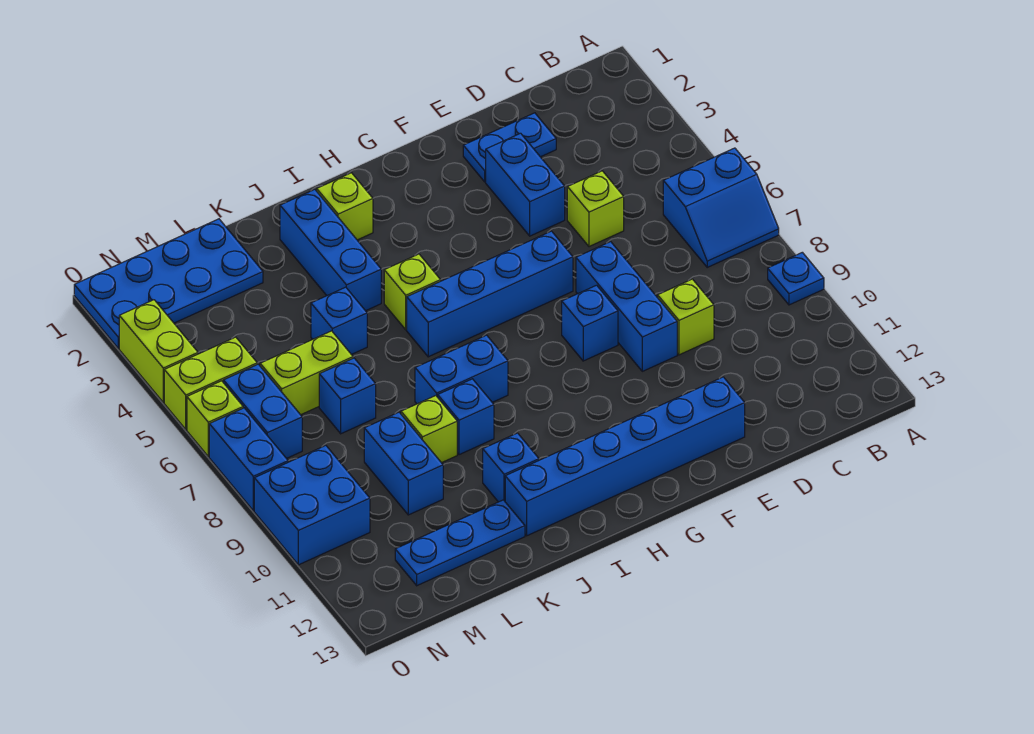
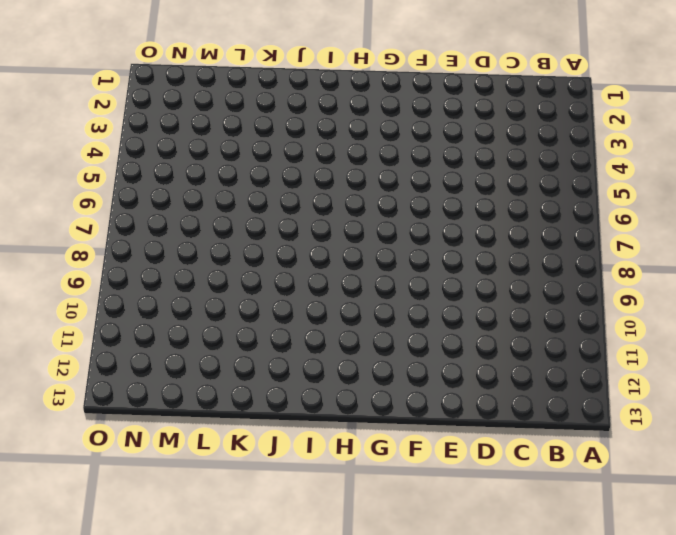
none -> blue 2x2 slope [663,148,779,267]
none -> blue 1x1 plate [768,252,824,305]
none -> blue 1x2 plate [463,113,556,182]

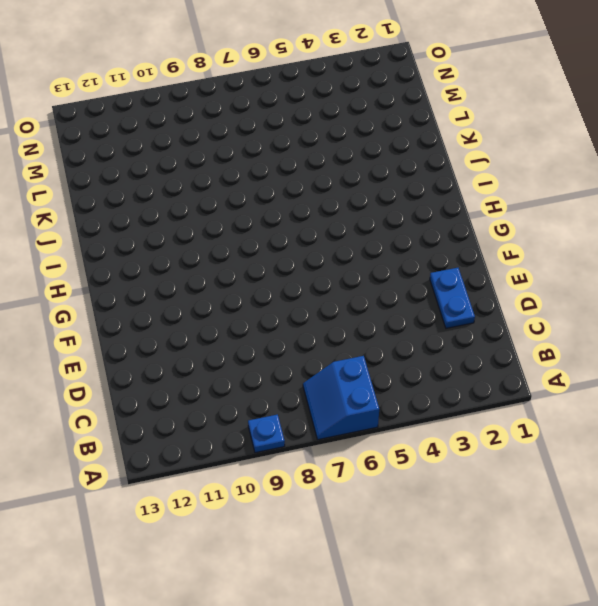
none -> lime 1x1 brick [567,171,624,247]
none -> lime 1x1 brick [658,279,714,355]
none -> blue 1x2 brick [486,133,565,236]

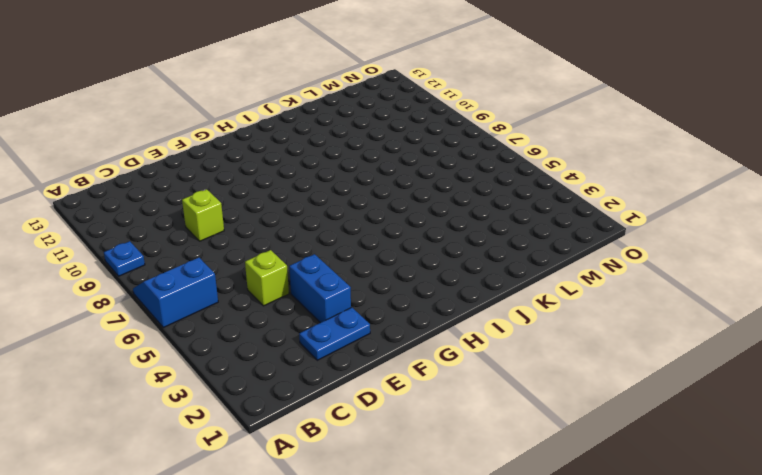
none -> blue 1x3 brick [576,242,677,371]
none -> blue 1x6 brick [505,377,745,536]
none -> blue 1x4 brick [407,231,573,357]

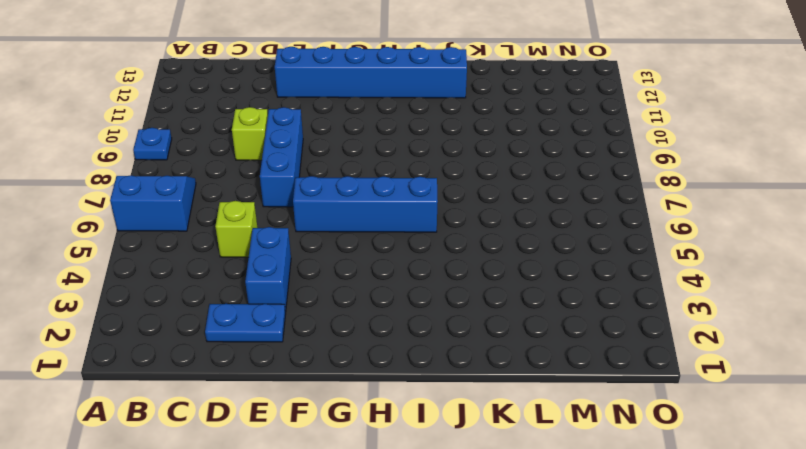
none -> blue 1x1 brick [562,285,618,361]
none -> lime 1x1 brick [317,173,373,240]
none -> lime 1x1 brick [384,254,441,330]

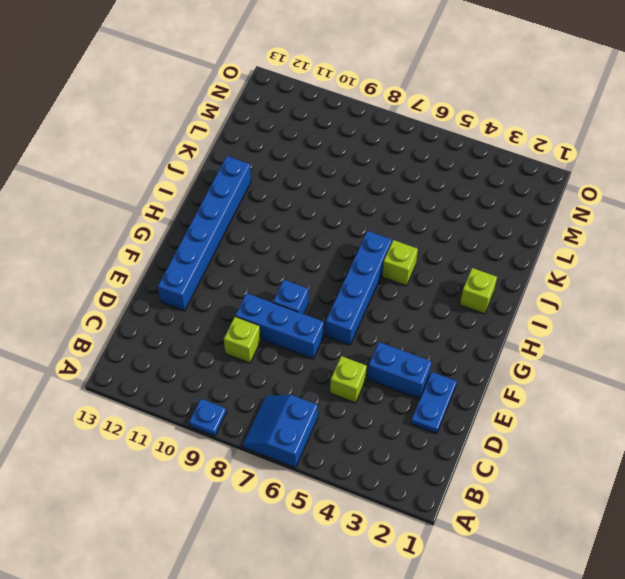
none -> blue 1x2 brick [415,335,508,404]
none -> blue 1x3 brick [280,189,381,311]
none -> blue 1x1 brick [438,379,494,455]

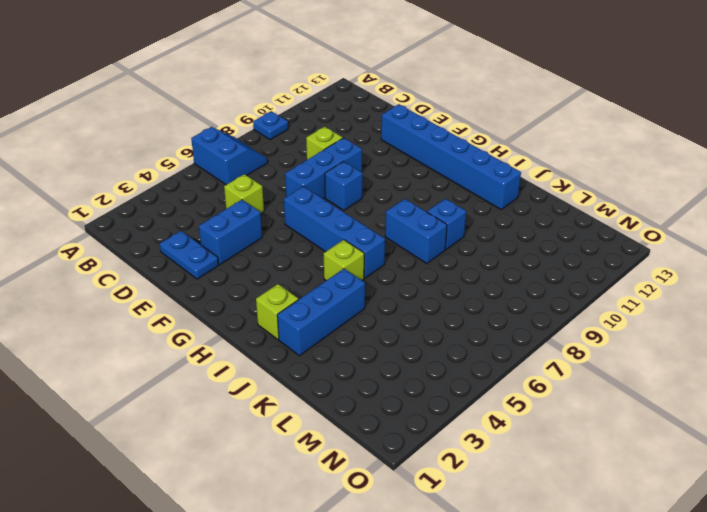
none -> blue 1x1 brick [483,433,539,502]
none -> blue 1x1 brick [311,287,367,355]
none -> lime 1x1 brick [401,396,457,463]

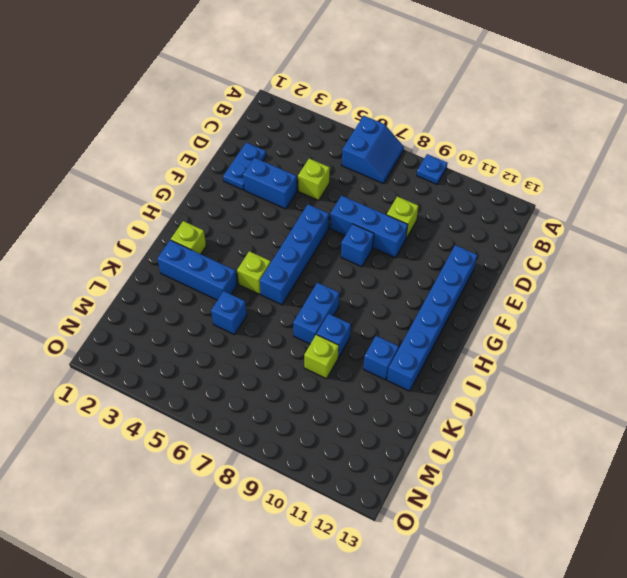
none -> blue 1x3 plate [395,500,525,586]
none -> blue 2x4 plate [74,219,263,348]
none -> lime 1x2 brick [260,331,353,415]

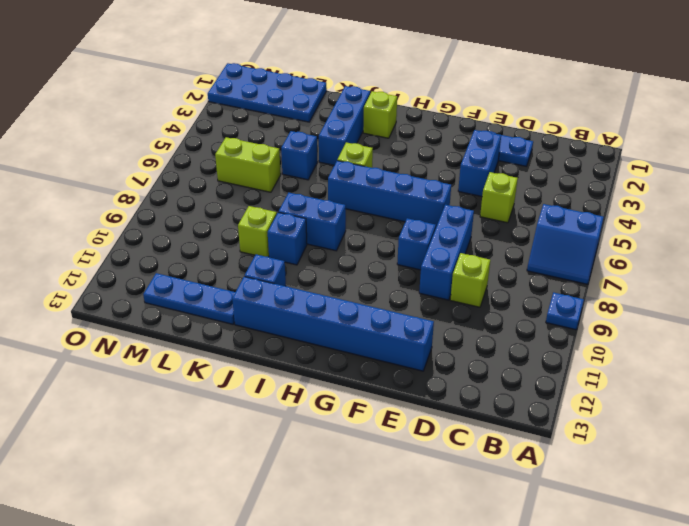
none -> blue 1x1 brick [319,358,376,434]
none -> blue 1x2 brick [364,412,443,515]
none -> lime 1x2 brick [164,337,257,429]

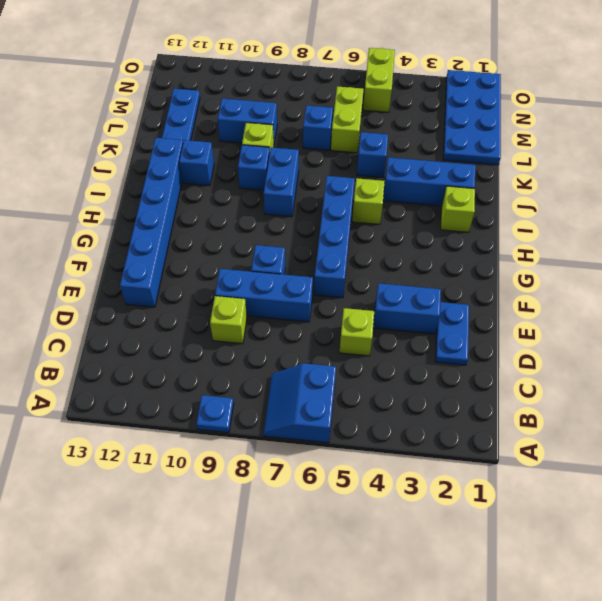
none -> blue 1x2 brick [223,364,302,458]
none -> blue 2x2 brick [254,445,370,565]
none -> lime 1x2 brick [119,300,198,402]

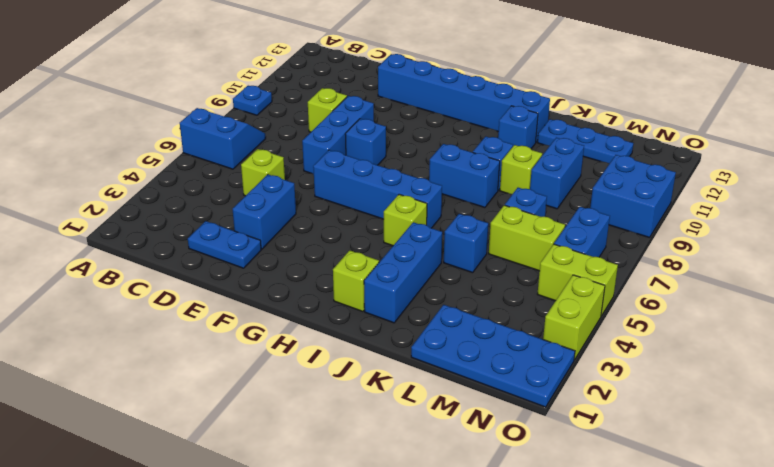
none -> lime 1x1 brick [187,381,243,457]
none -> blue 1x2 brick [209,408,288,511]

